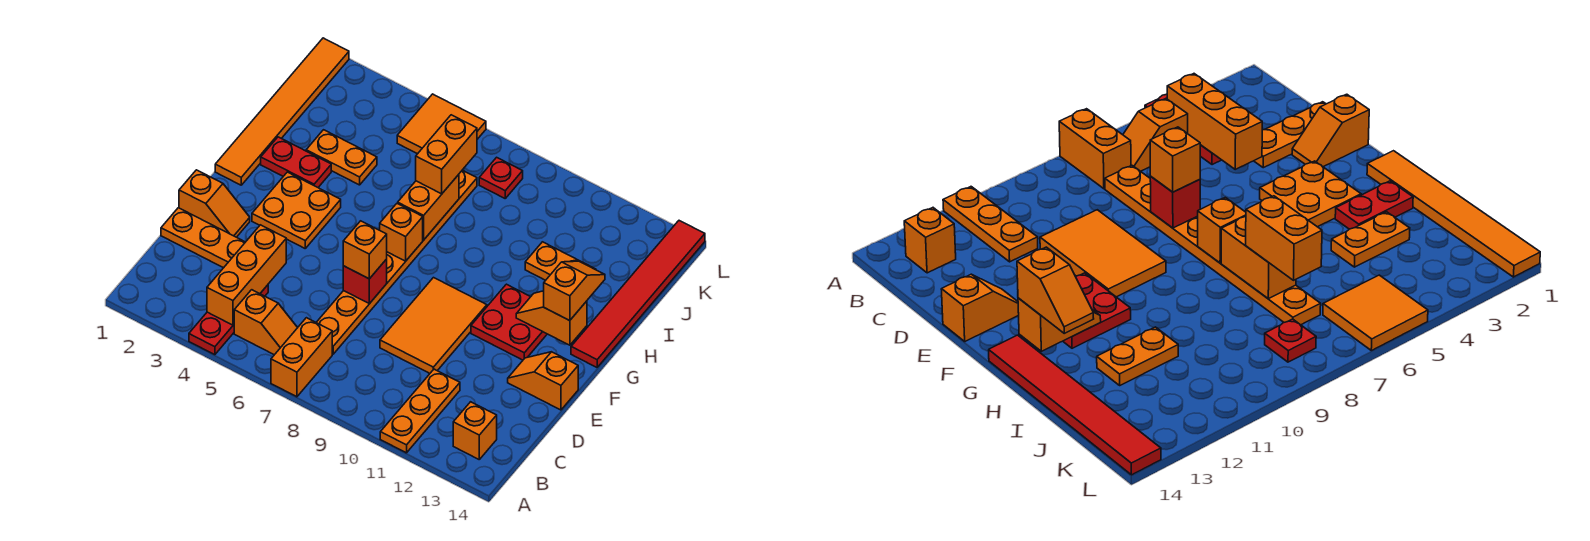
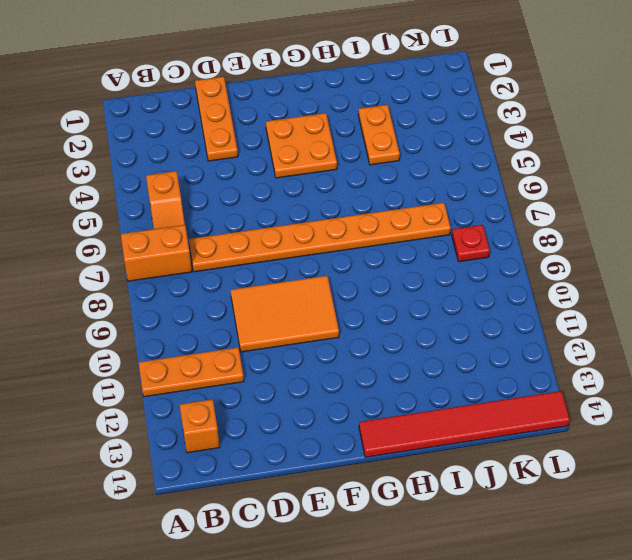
none -> red 1x3 plate [189,285,268,355]
none -> orange 1x2 slope [179,170,250,237]
none -> orange 1x2 slope [508,352,578,410]

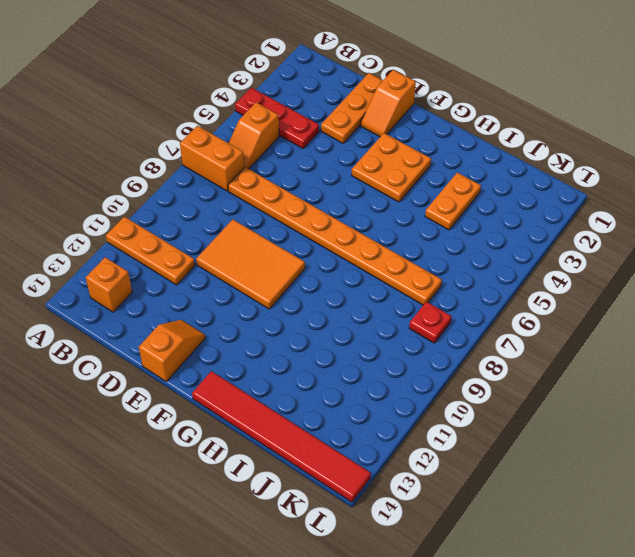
none -> red 2x2 plate [471,284,547,360]
none -> orange 1x6 tile [215,38,349,185]
none -> red 1x2 plate [261,137,331,187]

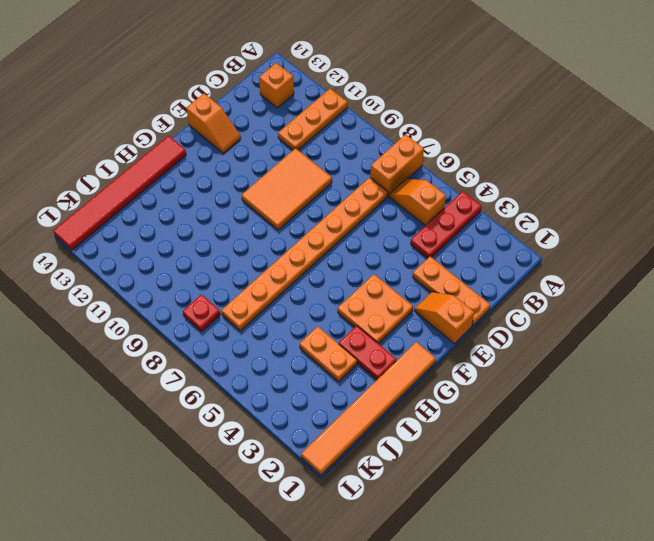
none -> red 2x2 plate [471,284,547,360]
none -> orange 1x2 plate [525,242,596,280]
none -> orange 2x2 tile [397,94,486,154]

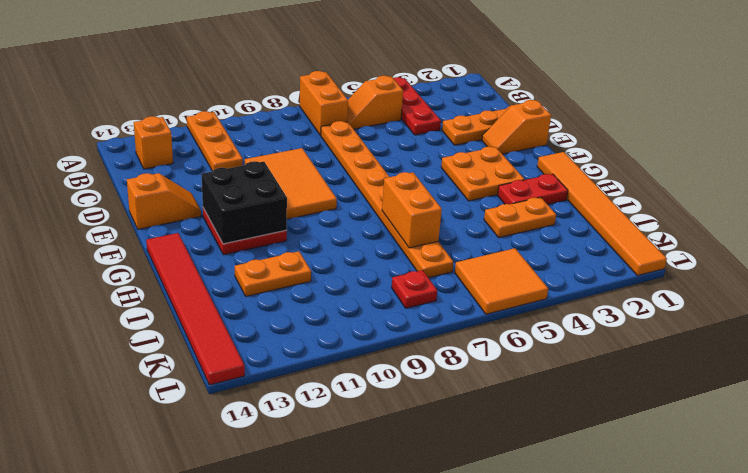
black 2x2 brick [201,161,287,244] -> orange 1x2 slope [516,291,587,345]
none -> orange 1x3 brick [207,225,286,325]
none -> red 1x1 brick [343,259,387,304]
none -> orange 1x1 brick [380,203,423,261]

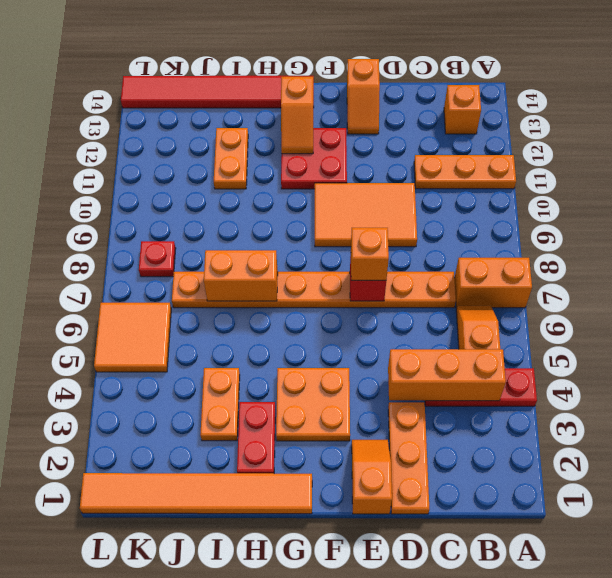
none -> orange 1x1 brick [380,203,423,261]
none -> orange 1x2 slope [544,261,605,321]
none -> orange 1x2 brick [416,115,477,194]

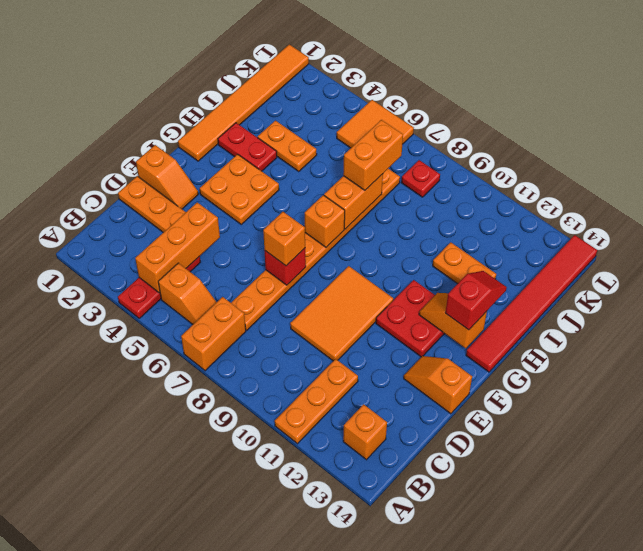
red 1x2 slope [445,271,507,330] -> orange 1x2 slope [544,261,605,321]

